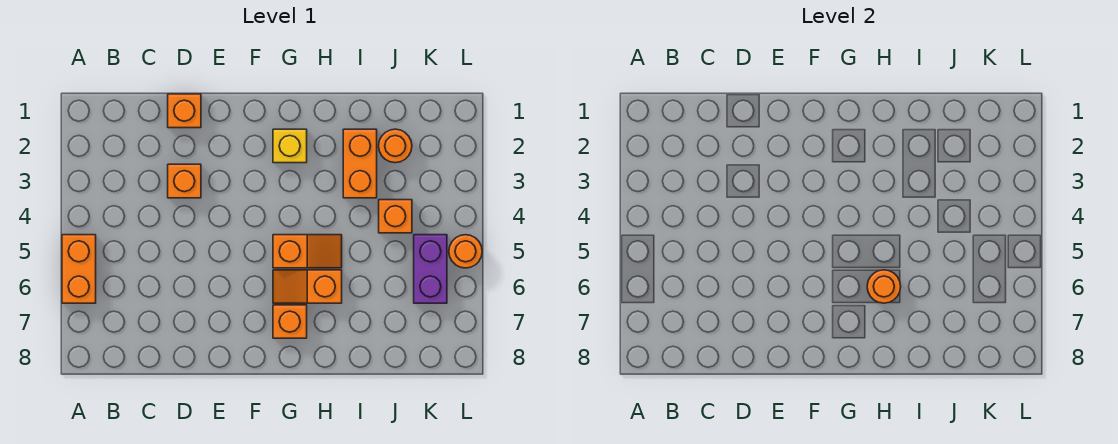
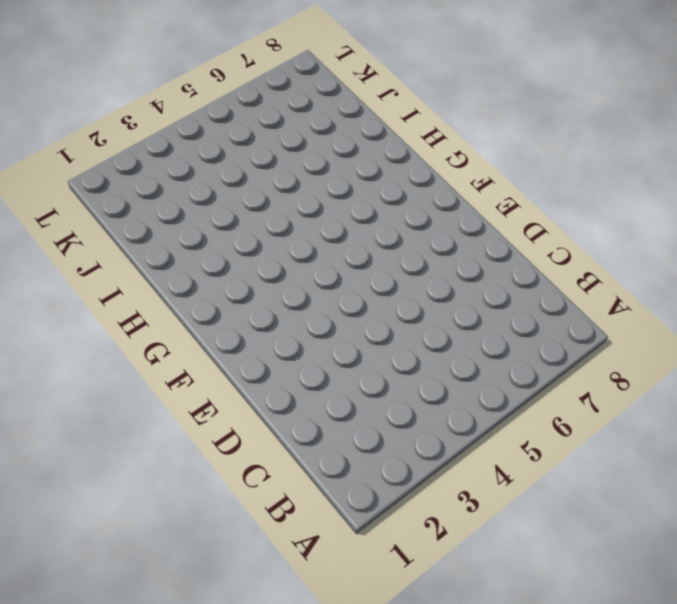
none -> orange 1x2 brick [62,235,96,303]
none -> orange 1x1 brick [168,94,201,128]
none -> orange 1x1 brick [168,164,201,198]

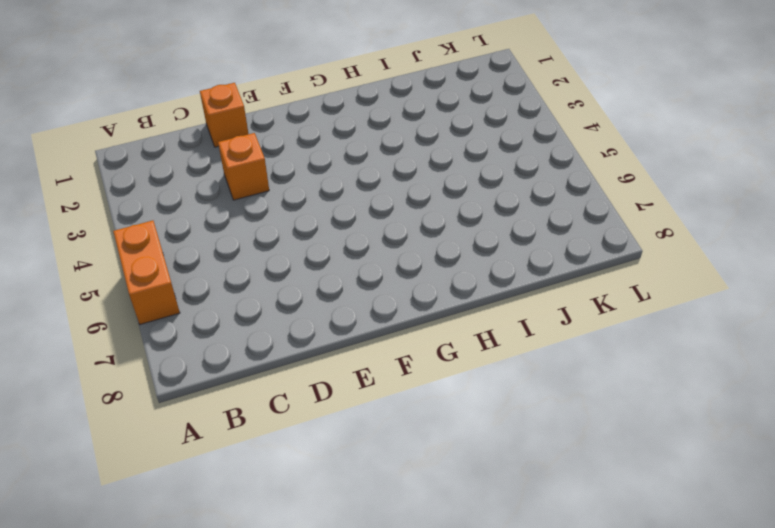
none -> yellow 1x1 brick [273,129,307,163]
none -> orange 1x2 slope [273,235,342,268]
none -> orange 1x2 slope [273,270,342,303]

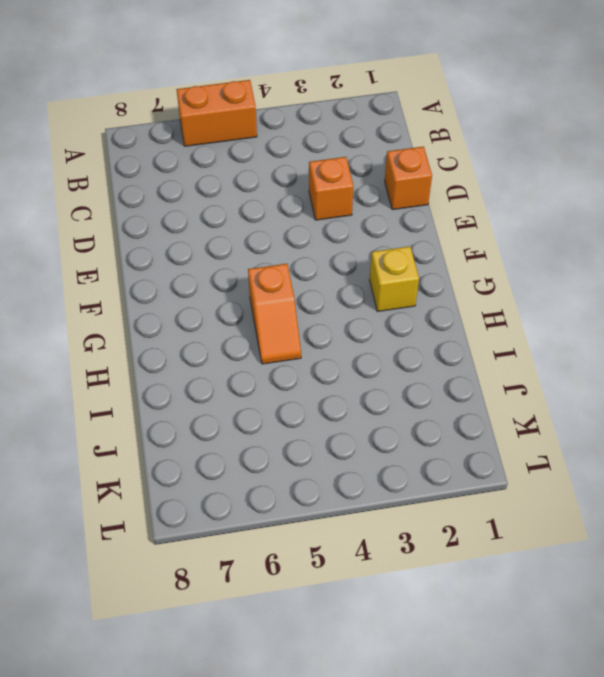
none -> orange 1x2 slope [273,270,342,303]
none -> orange 1x1 brick [273,305,307,338]
none -> orange 1x2 brick [343,129,377,198]

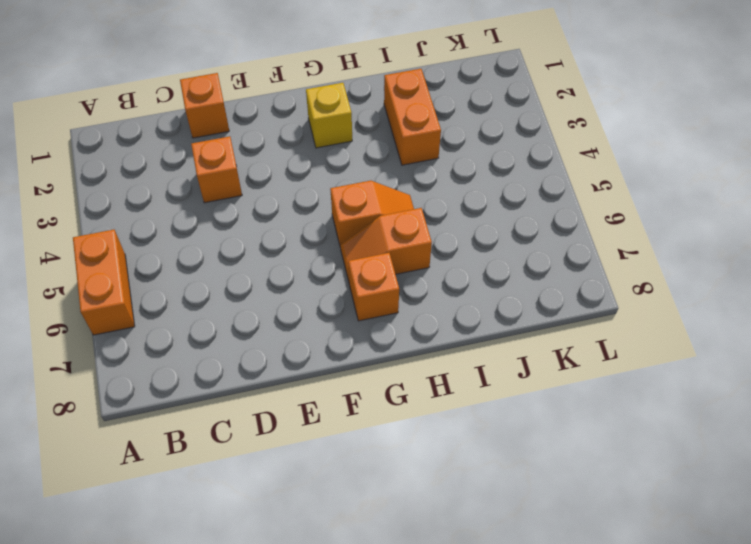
none -> orange 1x1 round brick [379,129,412,163]
none -> orange 1x1 brick [379,200,412,233]
none -> purple 1x2 brick [414,235,447,303]

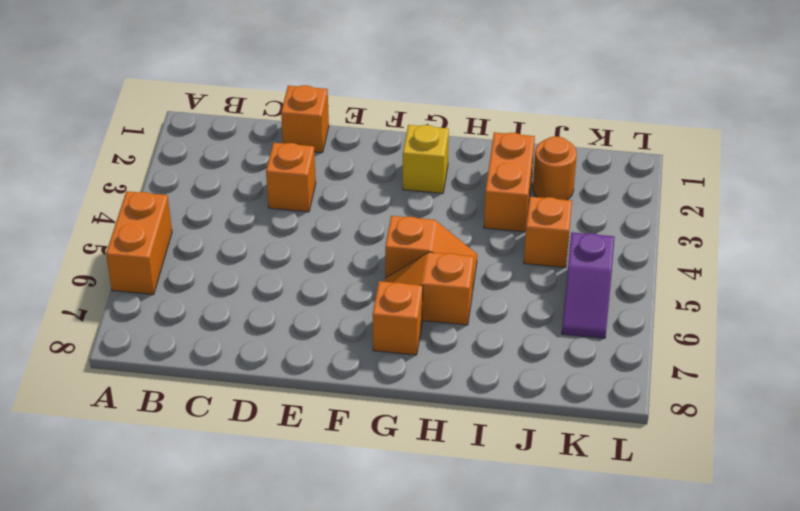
purple 1x2 slope [562,232,614,338] -> purple 1x2 brick [414,235,447,303]
none -> orange 1x1 round brick [449,235,482,268]
none -> orange 1x1 round brick [867,270,901,303]

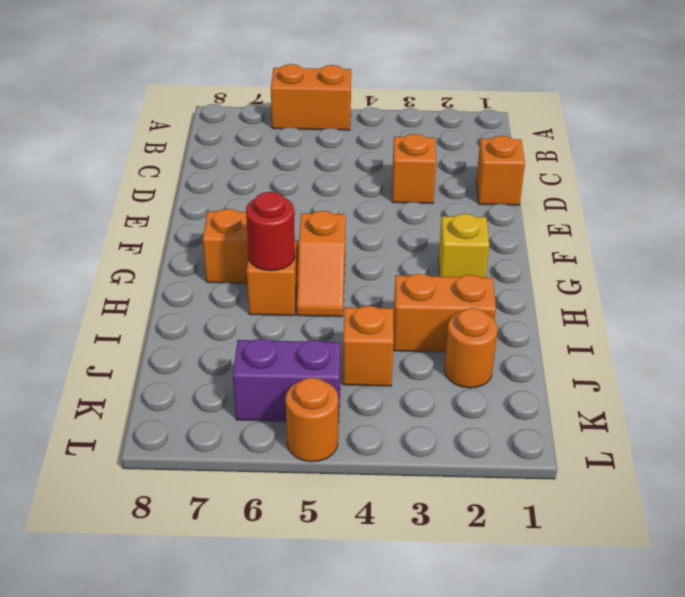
red 1x1 round brick [246,192,295,271] -> orange 1x1 round brick [867,270,901,303]

